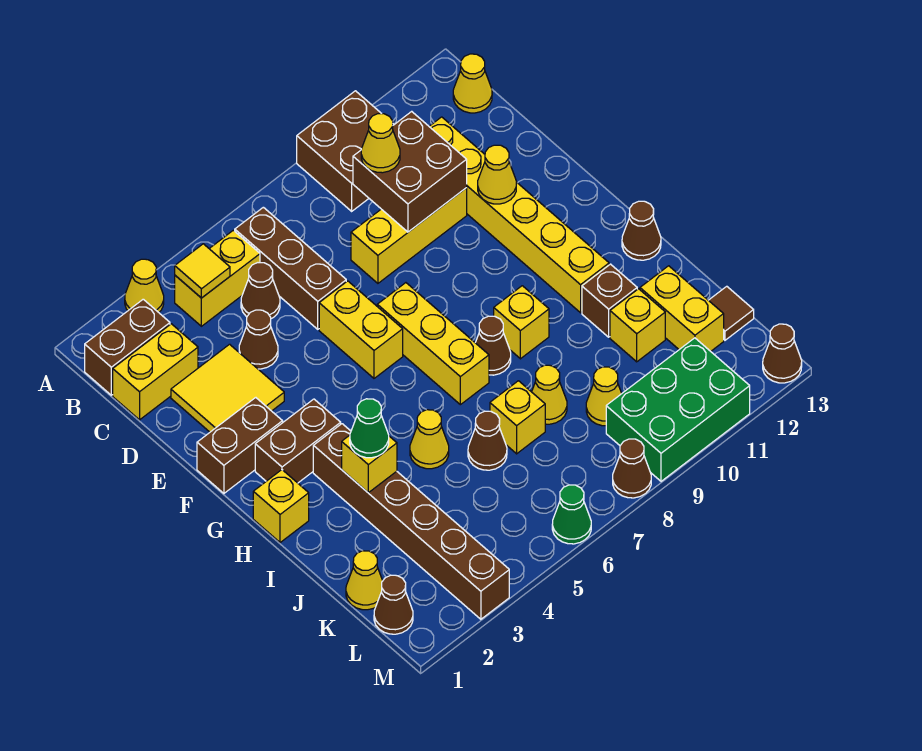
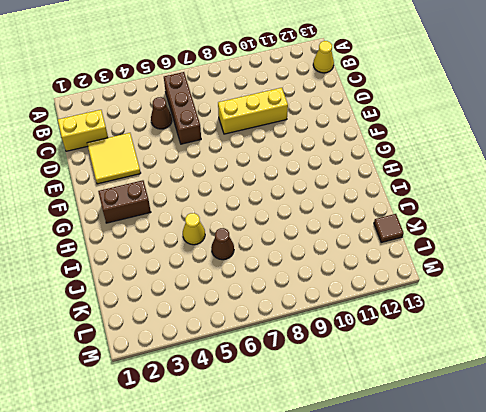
none -> yellow 1x1 cone [125,259,164,312]
none -> brown 2x2 brick [297,91,394,211]
none -> brown 1x2 brick [85,299,170,395]
none -> yellow 1x2 brick [175,230,260,326]

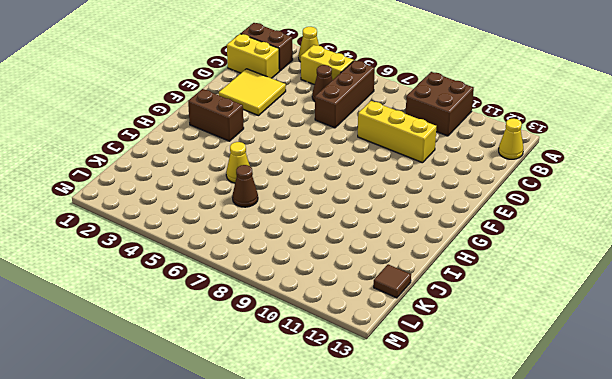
none -> yellow 1x6 brick [429,117,609,313]
none -> brown 1x1 cone [239,310,278,369]
none -> yellow 1x2 brick [319,281,403,378]
none -> brown 1x2 brick [197,398,283,493]

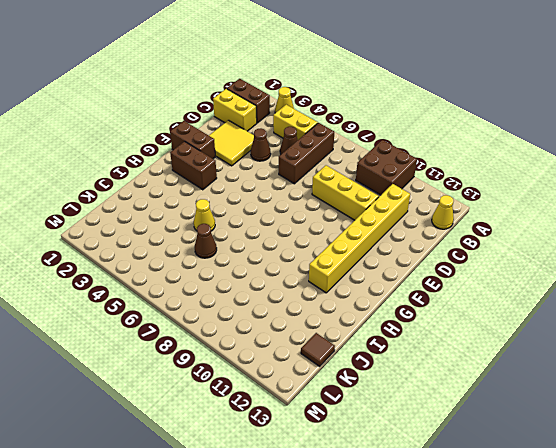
none -> yellow 1x2 brick [319,281,403,378]
none -> yellow 1x3 brick [377,283,489,405]
none -> yellow 1x1 brick [253,470,309,543]
none -> brown 1x6 brick [313,424,509,619]

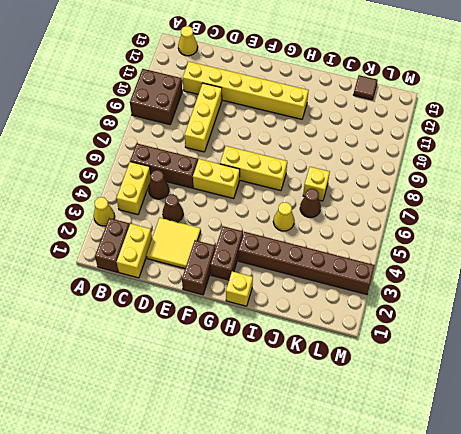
none -> brown 1x1 cone [475,316,511,375]
none -> yellow 1x1 brick [494,286,549,359]
none -> brown 1x1 cone [622,201,661,260]
none -> brown 1x1 brick [582,264,637,337]

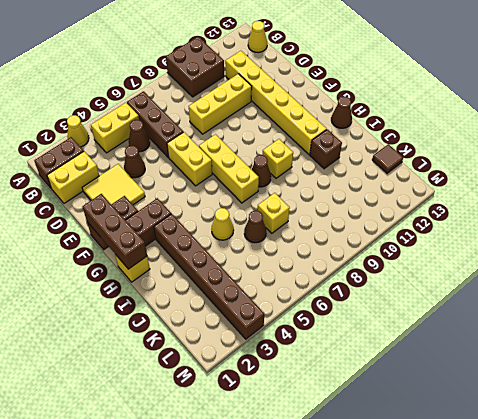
brown 1x3 brick [82,194,147,269] -> none
none -> yellow 1x1 cone [532,365,567,424]
none -> yellow 1x1 brick [610,289,665,362]
none -> yellow 1x2 brick [640,266,724,351]
none -> yellow 1x1 cone [346,551,383,610]

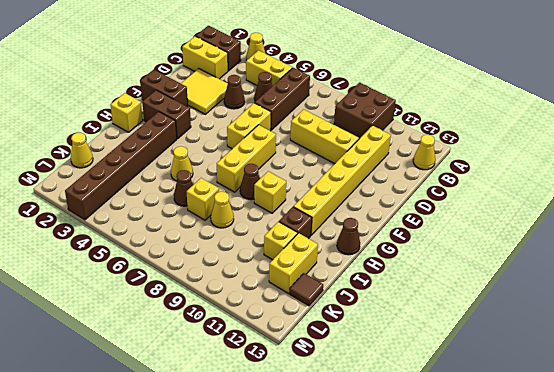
none -> yellow 1x1 cone [586,367,622,426]
none -> brown 1x1 cone [374,575,413,634]
none -> green 2x3 brick [606,338,750,481]
none -> green 1x1 cone [552,485,591,544]

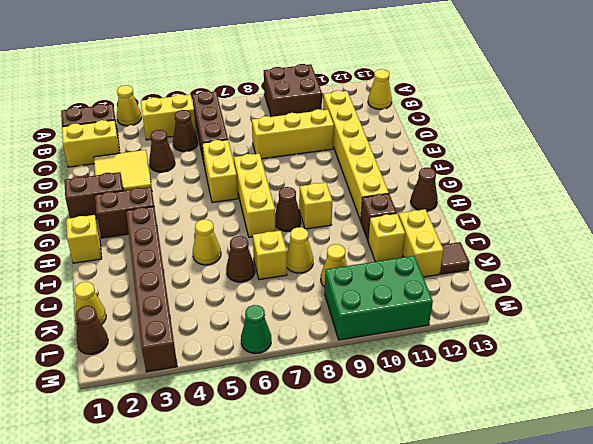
none -> brown 1x1 cone [613,439,651,498]
none -> brown 1x1 cone [763,324,802,383]
none -> yellow 1x1 tile [175,244,230,298]
none -> brown 2x2 brick [353,111,467,232]

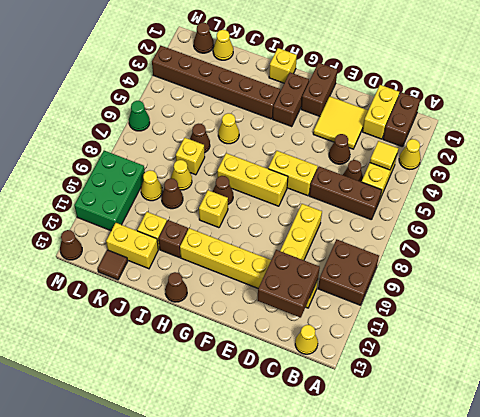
brown 2x2 brick [258,250,320,318] -> brown 2x2 brick moved to [353,111,467,232]
brown 1x1 cone [161,178,183,209] -> brown 1x1 cone moved to [613,439,651,498]
none -> yellow 1x1 cone [478,145,516,204]
none -> yellow 1x1 brick [342,435,397,493]
none -> yellow 1x1 cone [361,114,400,173]
none -> green 1x1 cone [350,399,389,458]

